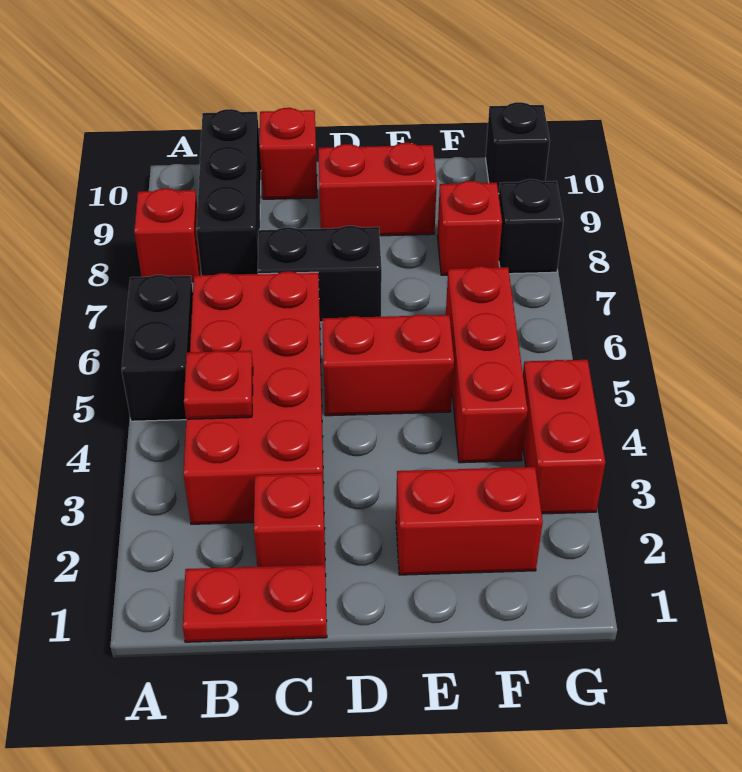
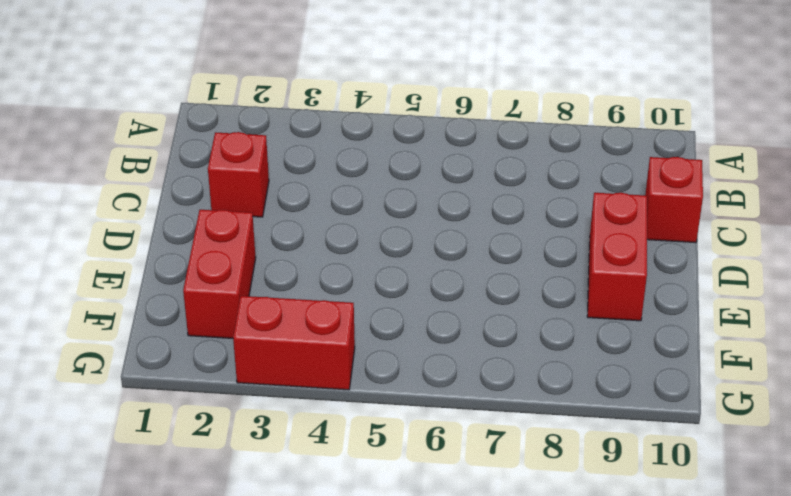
none -> black 1x2 brick [122,275,193,421]
none -> red 1x1 brick [134,188,200,282]
none -> red 1x2 plate [183,565,327,642]

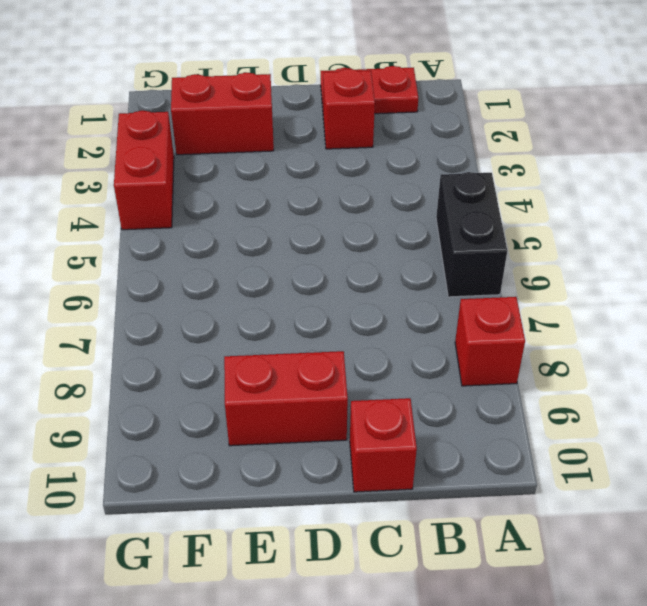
none -> red 2x4 brick [183,271,324,524]
none -> black 1x3 brick [196,109,261,275]
none -> black 1x2 brick [258,226,382,322]

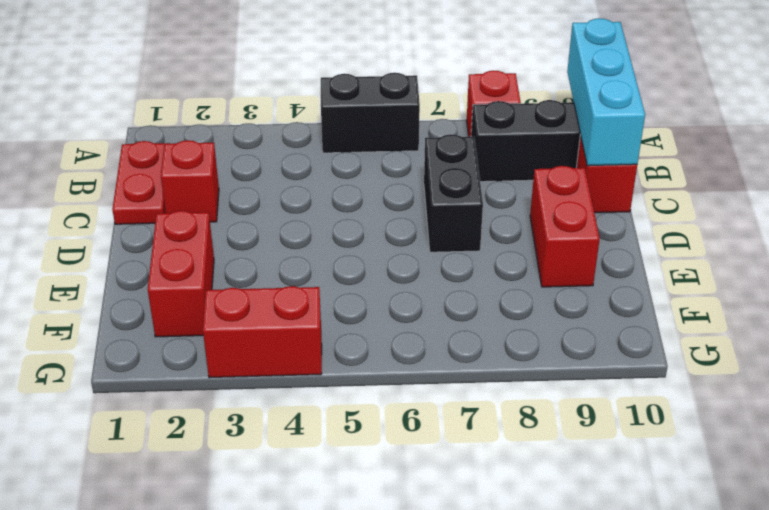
cyan 1x3 brick [567,18,645,166] -> none
none -> red 2x4 brick [183,271,324,524]
none -> red 1x2 brick [322,315,454,416]
none -> red 1x3 brick [446,266,528,463]

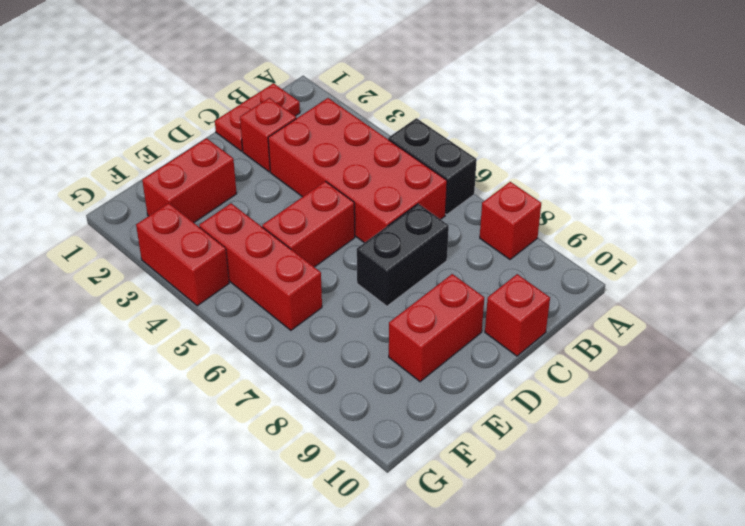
none -> black 1x3 brick [196,109,261,275]
none -> red 1x1 brick [437,181,502,275]
none -> black 1x1 brick [499,179,564,274]

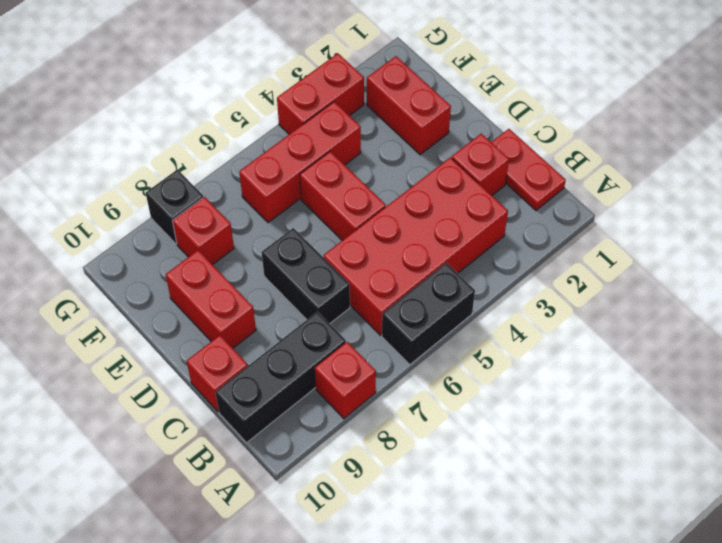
none -> black 1x1 brick [486,102,550,194]
none -> red 1x1 plate [184,351,253,419]

